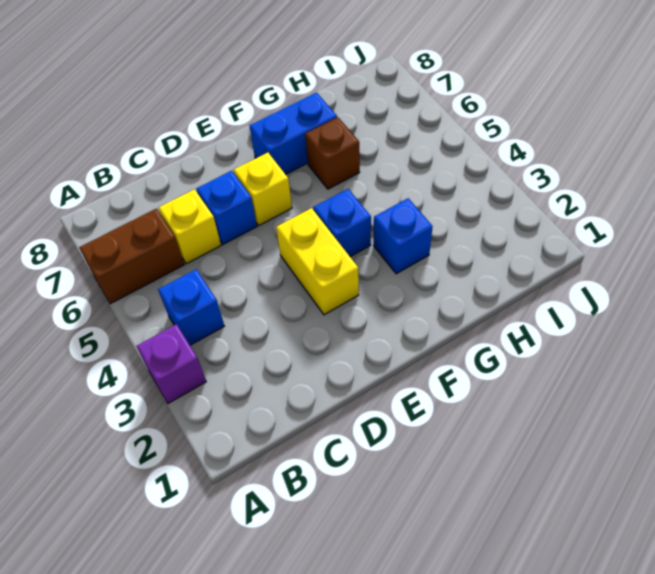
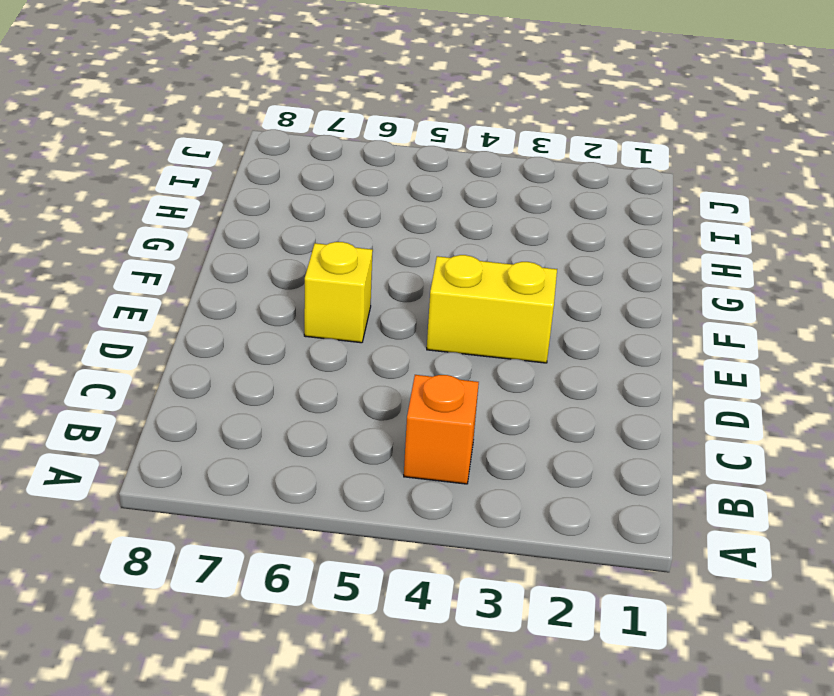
orange 1x1 brick [404,375,479,484] -> blue 1x1 brick [158,269,224,345]
none -> purple 1x1 brick [137,324,206,403]
none -> brown 1x2 brick [79,209,184,304]

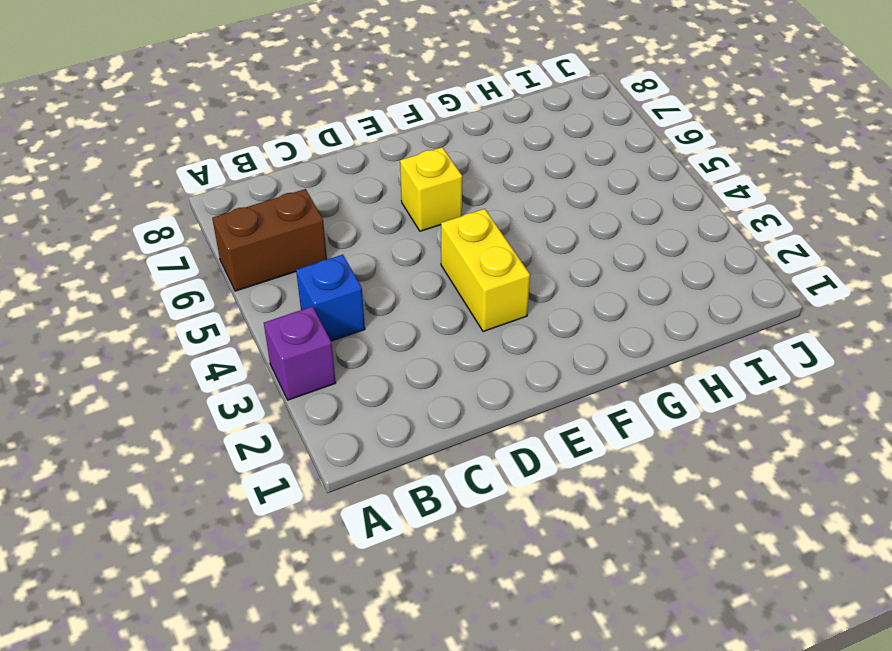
none -> yellow 1x1 brick [159,189,221,264]
none -> blue 1x1 brick [196,171,257,244]

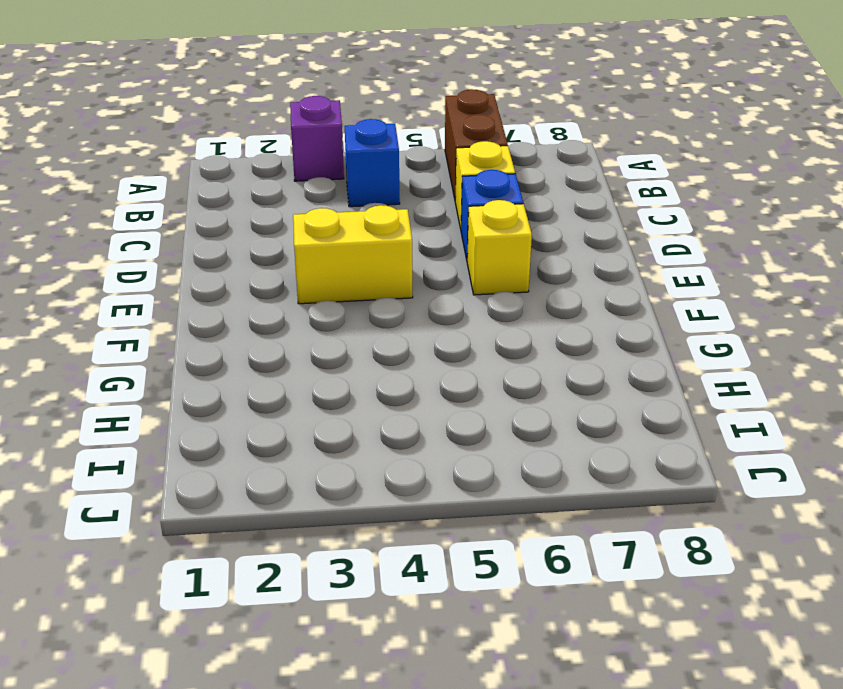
none -> blue 1x1 brick [314,189,371,257]
none -> blue 1x2 brick [249,93,337,174]

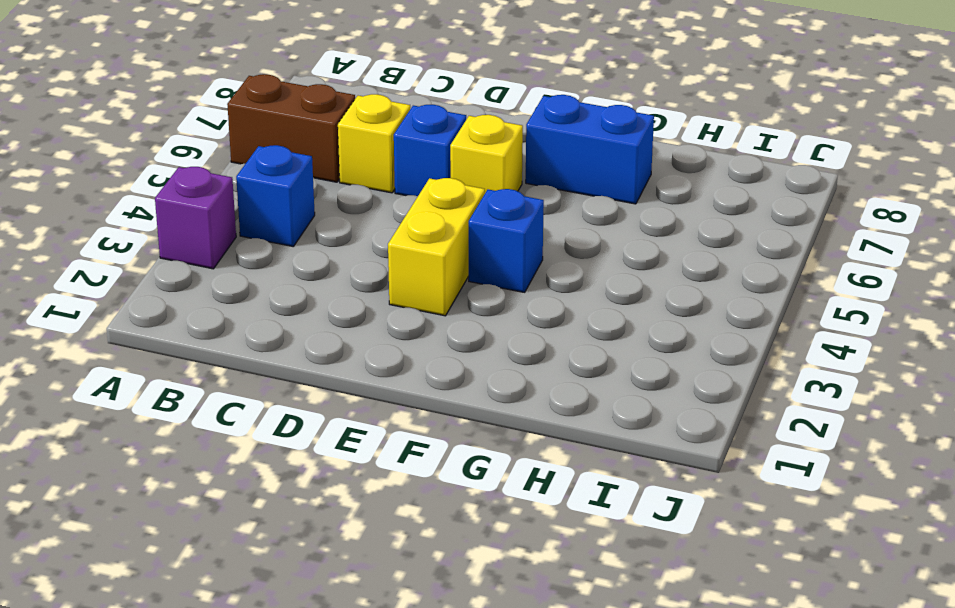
none -> blue 1x1 brick [374,198,433,274]
none -> brown 1x1 brick [305,117,360,189]

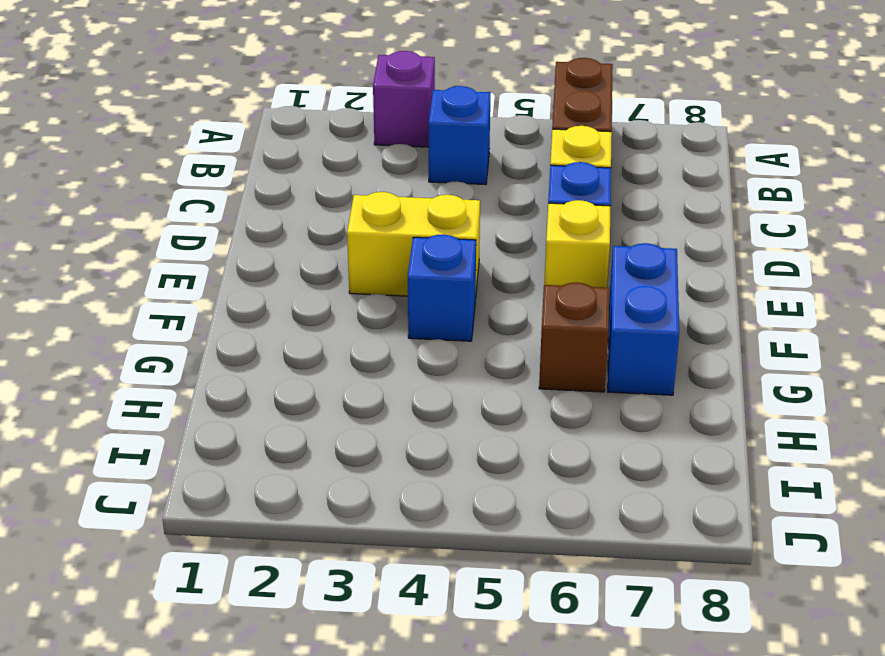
none -> blue 1x1 brick [374,198,433,274]

